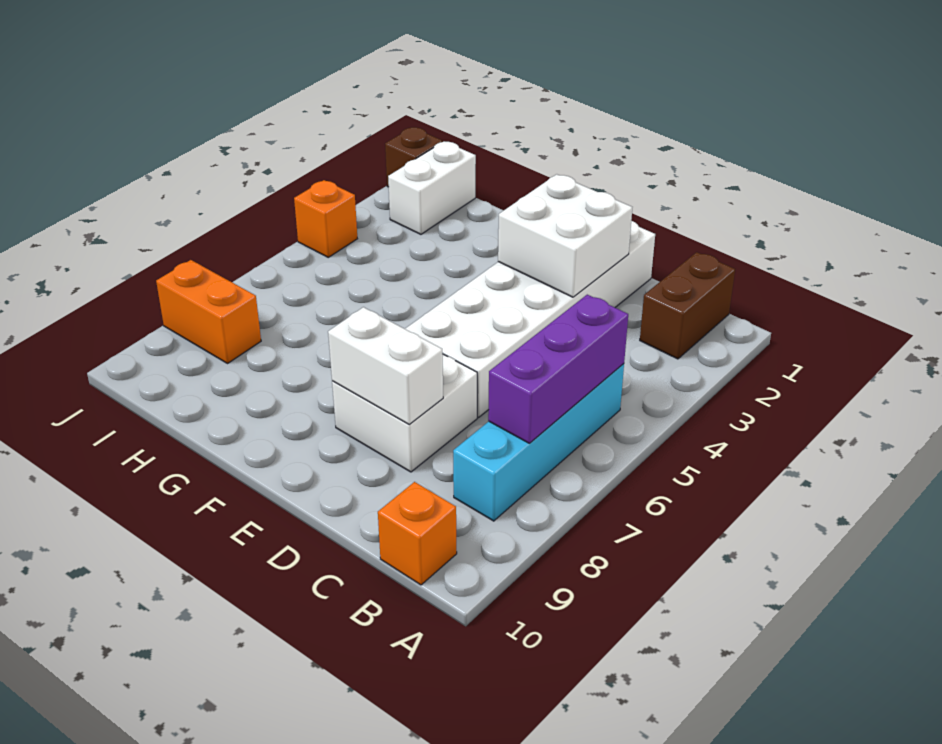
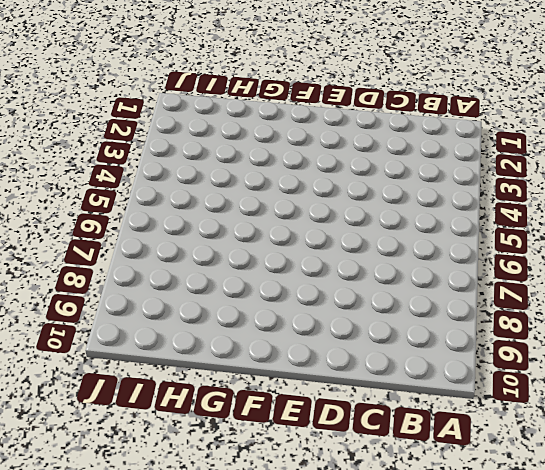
none -> brown 1x2 brick [640,252,735,359]
none -> cyan 1x4 brick [453,364,624,521]
none -> orange 1x1 brick [378,482,457,585]

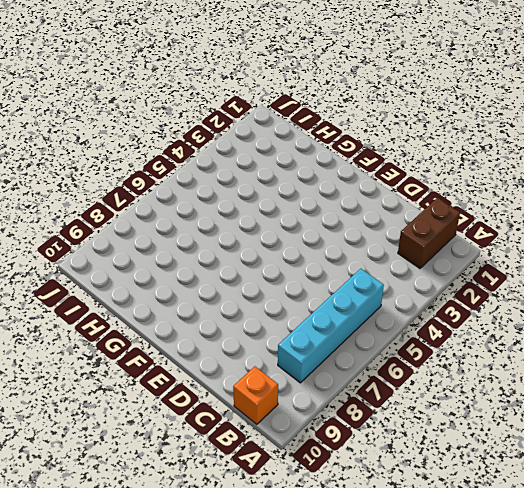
none -> white 2x6 brick [405,221,655,417]
none -> white 2x2 brick [332,354,477,472]
none -> white 1x2 brick [388,142,476,234]

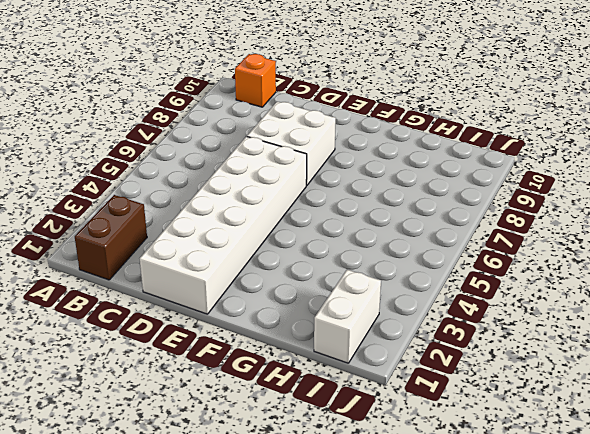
none -> cyan 1x4 brick [453,364,624,521]
none -> orange 1x2 brick [156,260,261,363]
none -> brown 1x1 brick [385,127,443,187]

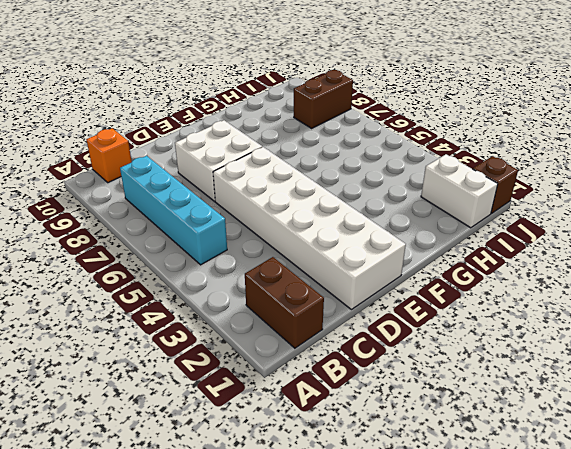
brown 1x2 brick [294,70,353,128] -> orange 1x2 brick [156,260,261,363]
none -> orange 1x1 brick [294,180,357,257]
none -> purple 1x3 brick [488,295,628,443]
none -> white 2x2 brick [498,174,632,297]

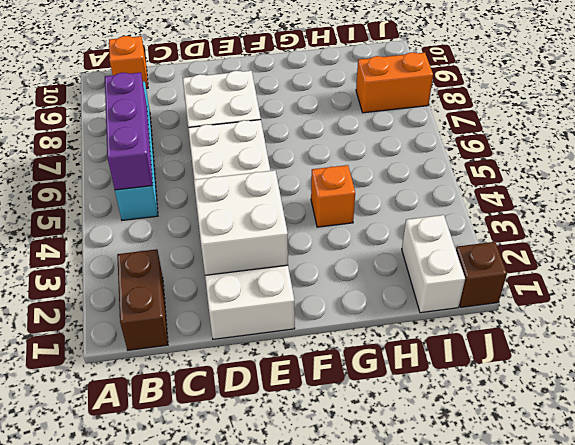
orange 1x1 brick [311,165,355,227] -> orange 1x1 brick moved to [294,180,357,257]
none -> white 1x2 brick [328,307,443,424]

